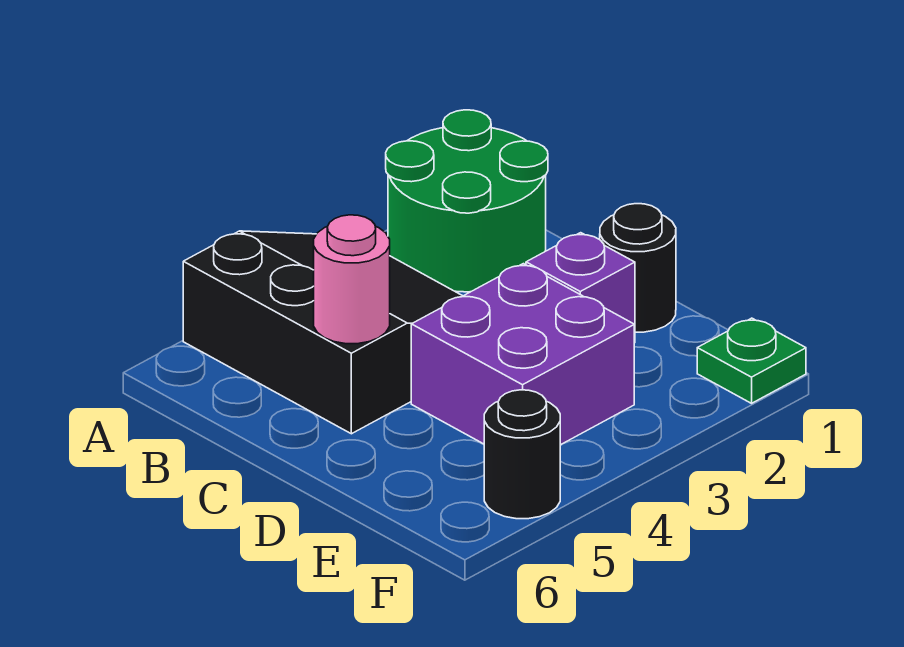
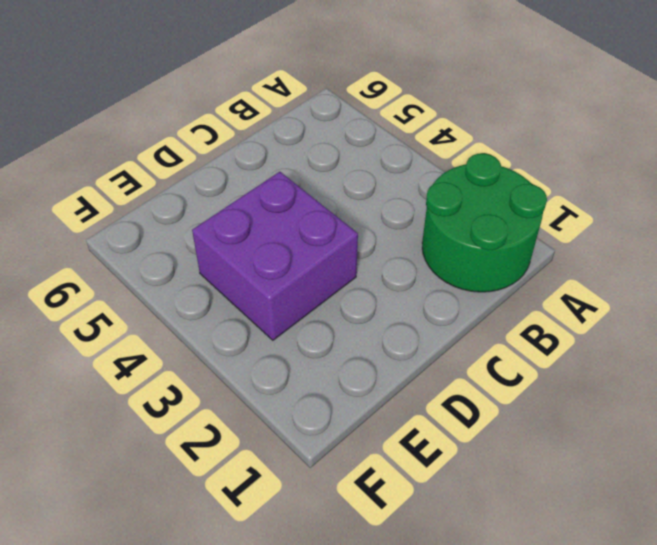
none -> black 3x3 slope [183,231,462,434]
none -> black 1x1 round brick [600,204,676,332]

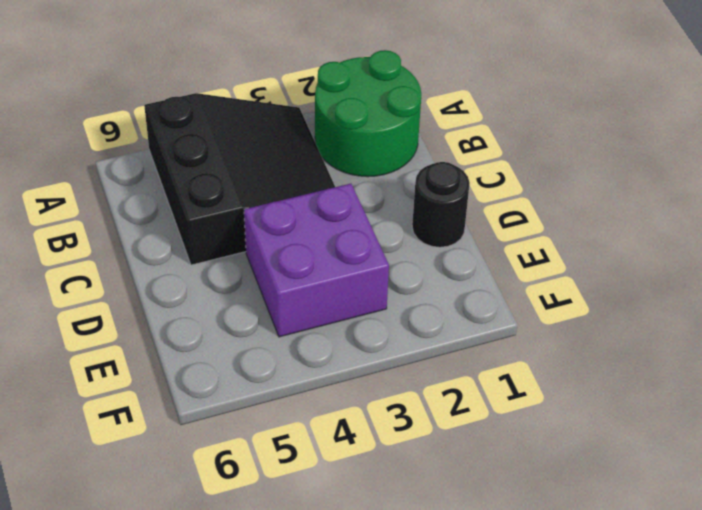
none -> purple 1x1 brick [526,233,635,343]
none -> green 1x1 plate [697,318,806,403]

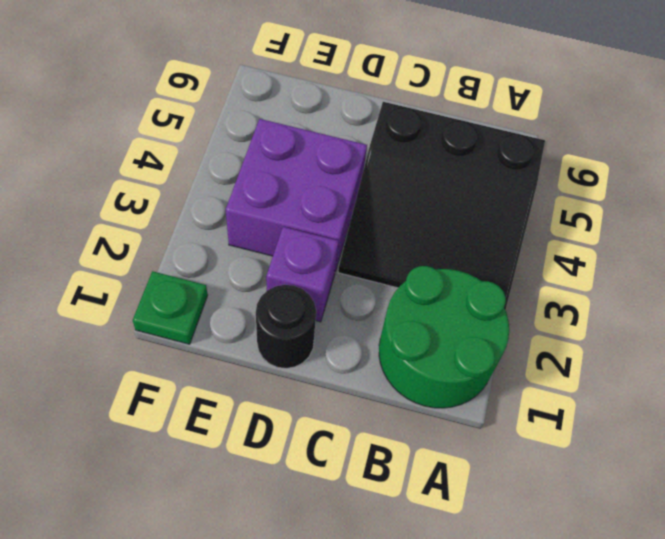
none -> black 1x1 round brick [484,390,560,519]
none -> pink 1x1 round brick [314,215,390,344]

